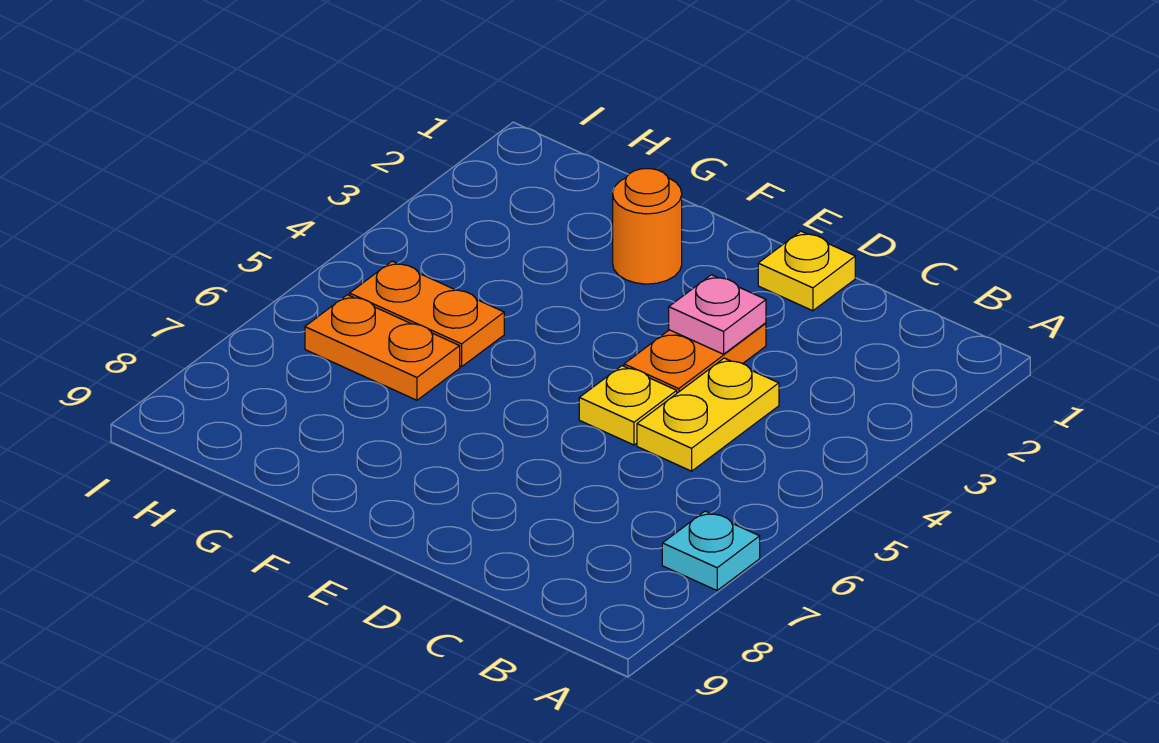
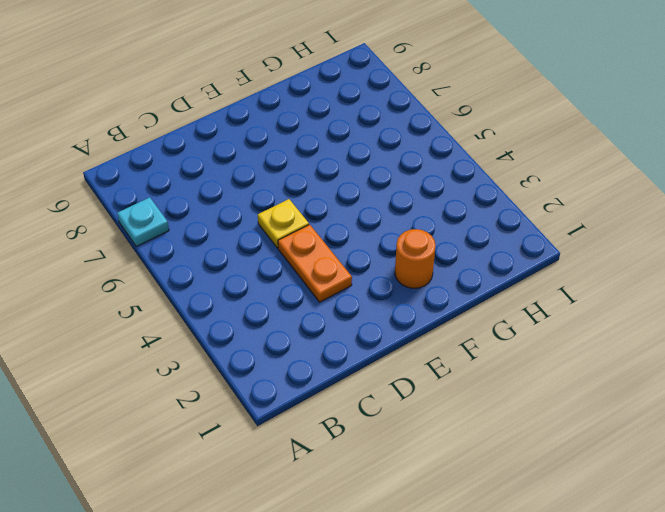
none -> yellow 1x2 plate [637,358,779,471]
none -> yellow 1x1 plate [758,231,855,311]

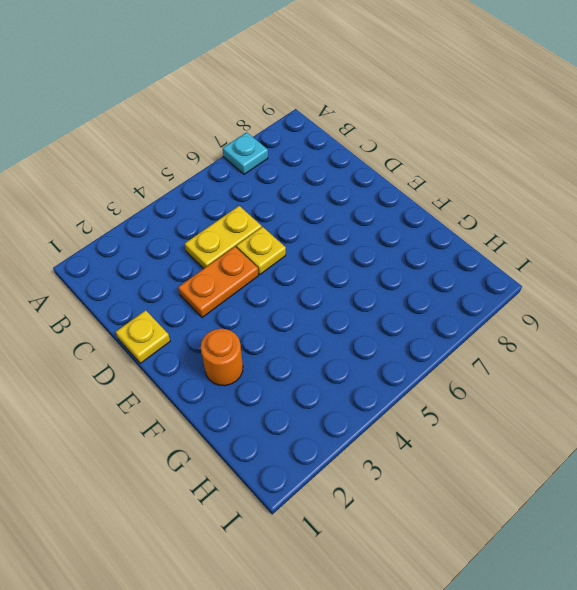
none -> orange 1x2 plate [350,261,504,367]
none -> orange 1x2 plate [305,295,460,400]

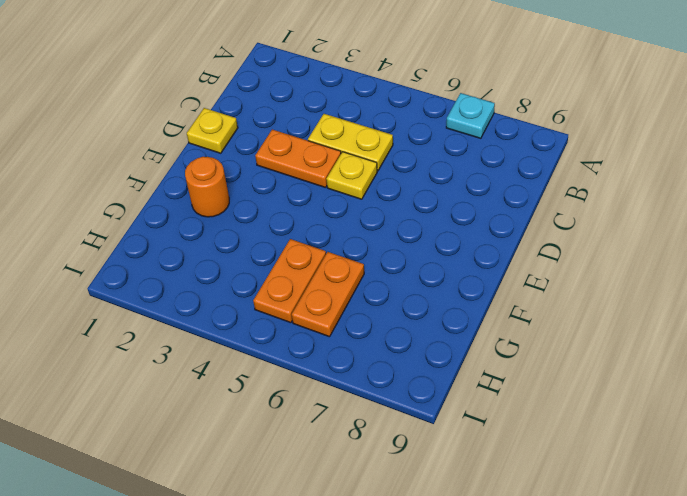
none -> pink 1x1 plate [669,275,766,354]

